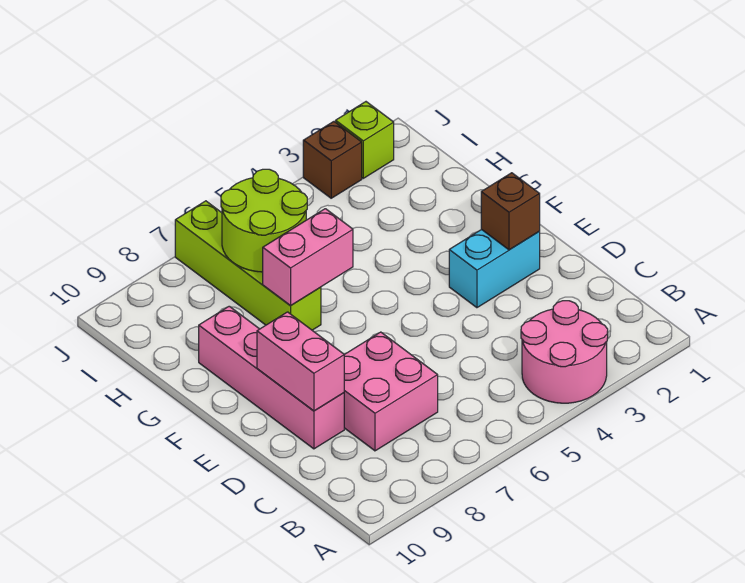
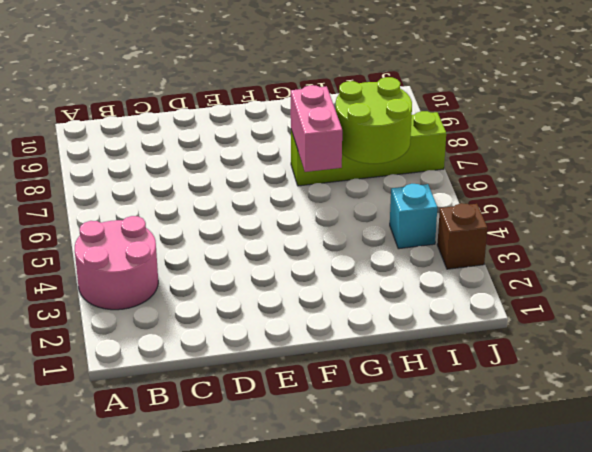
cyan 1x1 brick [390,184,437,249] -> none
none -> pink 2x2 brick [344,332,438,451]
none -> pink 1x4 brick [199,306,344,449]

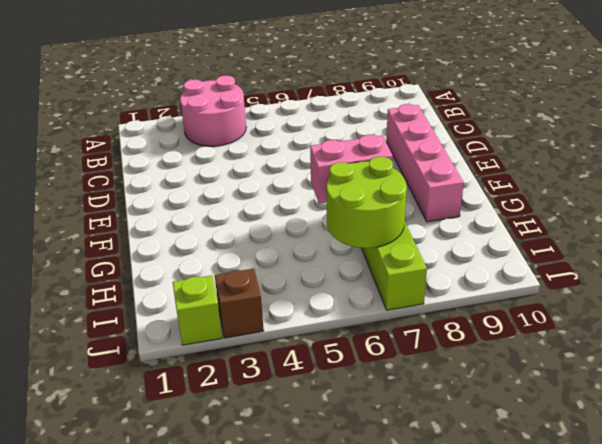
none -> pink 2x2 brick [344,332,438,451]
none -> cyan 1x2 brick [449,229,540,308]

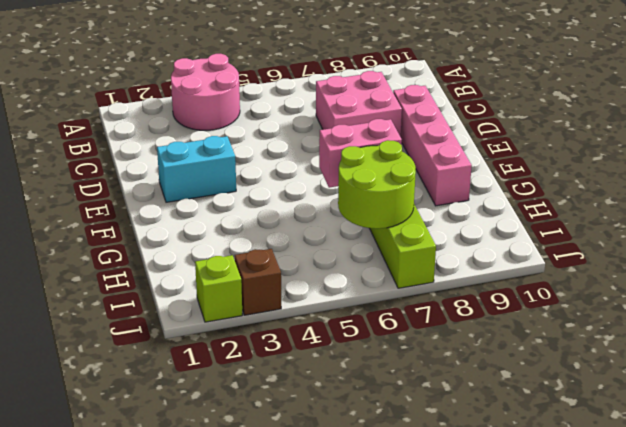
none -> pink 1x2 brick [257,312,344,411]
none -> brown 1x1 brick [481,173,540,250]

